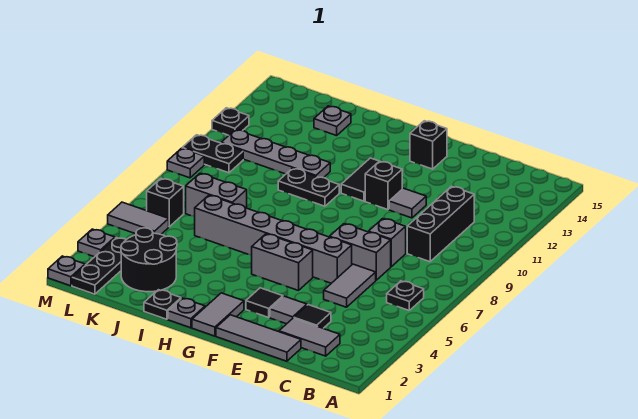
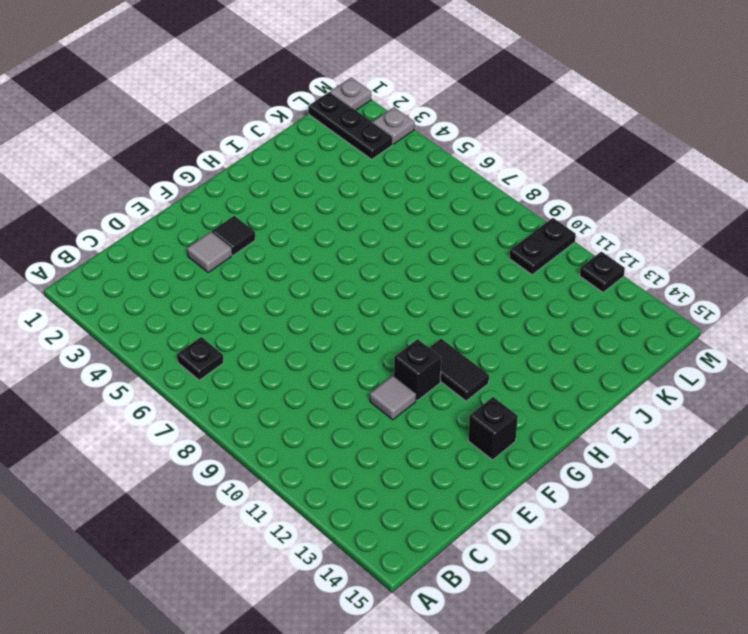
none -> grey 1x2 tile [279,318,340,356]
none -> black 1x3 brick [407,186,474,262]
none -> grey 1x3 tile [216,315,301,361]
none -> black 1x1 tile [294,305,331,328]

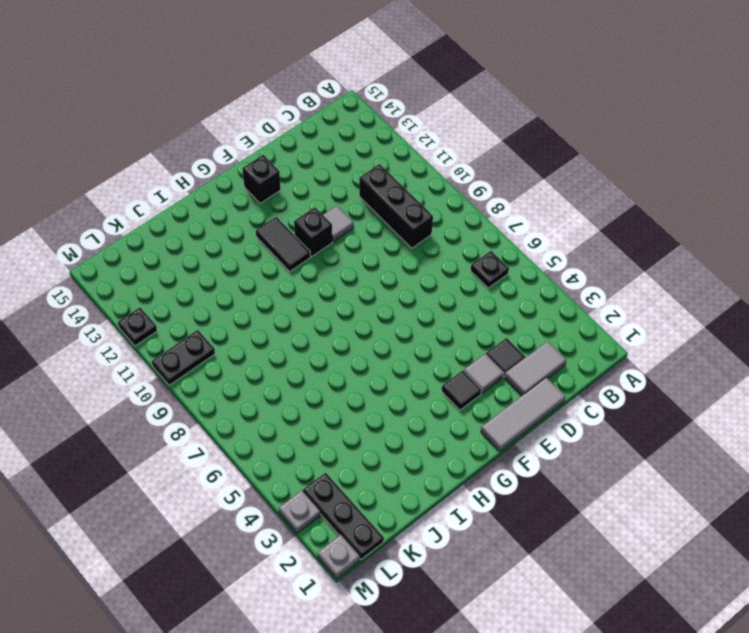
none -> grey 1x2 tile [324,264,376,307]
none -> grey 1x2 brick [330,224,391,280]
none -> grey 1x1 brick [368,219,406,267]
none -> grey 1x6 brick [195,195,352,283]

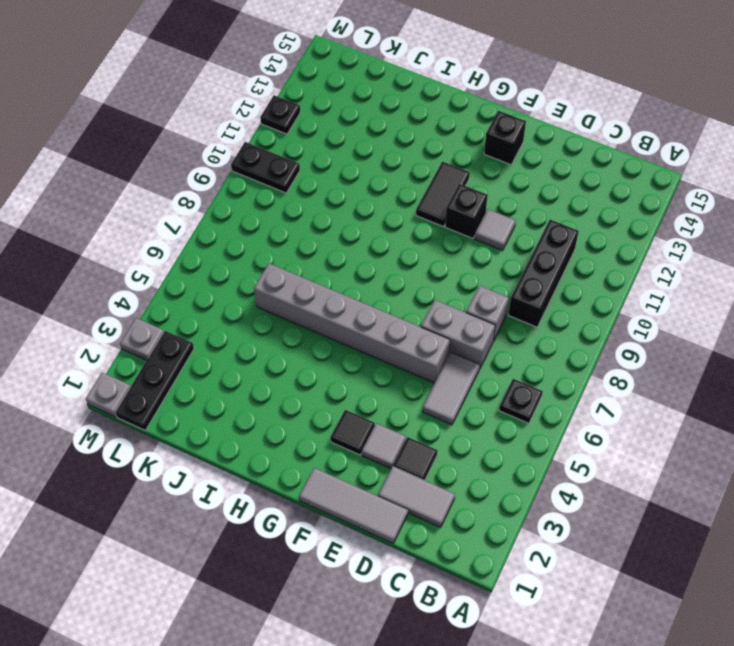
none -> grey 1x2 brick [252,234,313,291]
none -> grey 1x2 tile [192,293,244,336]
none -> grey 1x1 plate [168,298,205,328]
none -> black 1x2 plate [278,168,339,206]

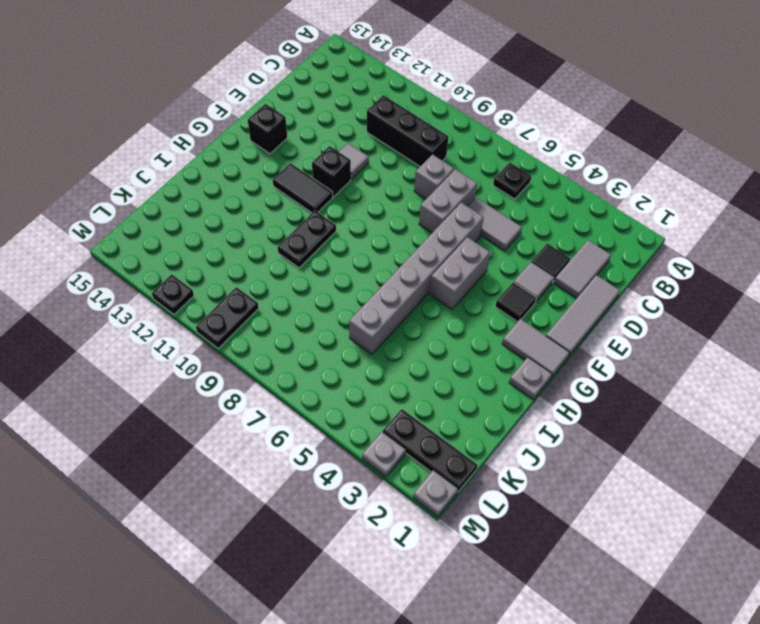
none -> black 1x1 plate [144,290,181,319]
none -> grey 1x4 plate [221,130,330,178]
none -> black 2x2 round brick [121,228,177,292]
none -> grey 1x2 brick [186,173,247,217]

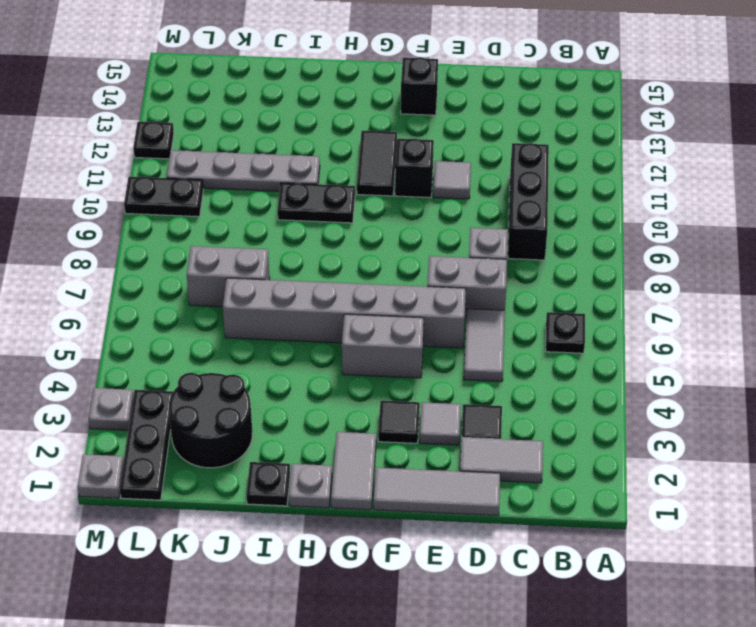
none -> grey 1x1 plate [314,106,351,136]
none -> grey 1x2 tile [108,202,169,234]
none -> black 1x1 brick [147,179,184,227]
none -> grey 1x1 plate [167,148,204,178]

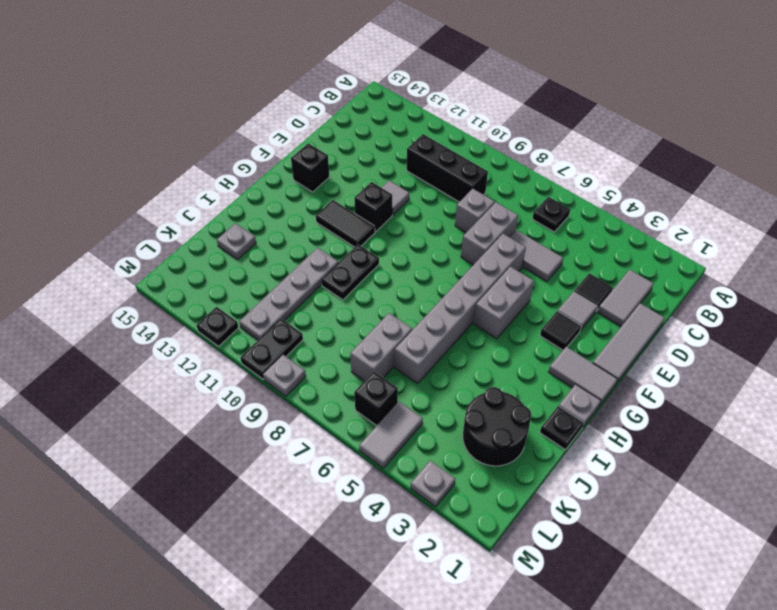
none -> black 1x3 plate [72,238,126,294]
none -> grey 1x1 plate [48,256,85,286]

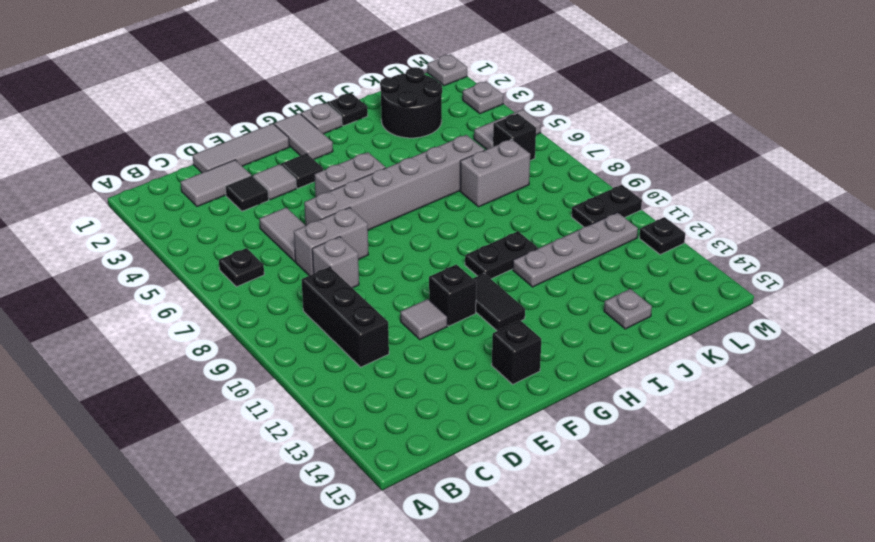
none -> black 1x3 plate [72,238,126,294]
none -> grey 1x1 plate [167,148,204,178]

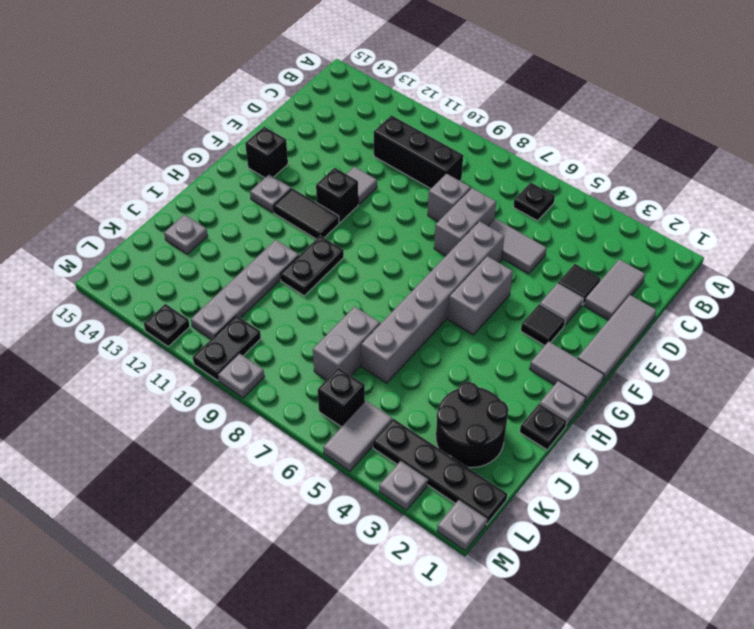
grey 1x1 plate [250,175,291,212] -> none
black 1x4 plate [373,419,507,525] -> black 1x3 plate [72,238,126,294]

